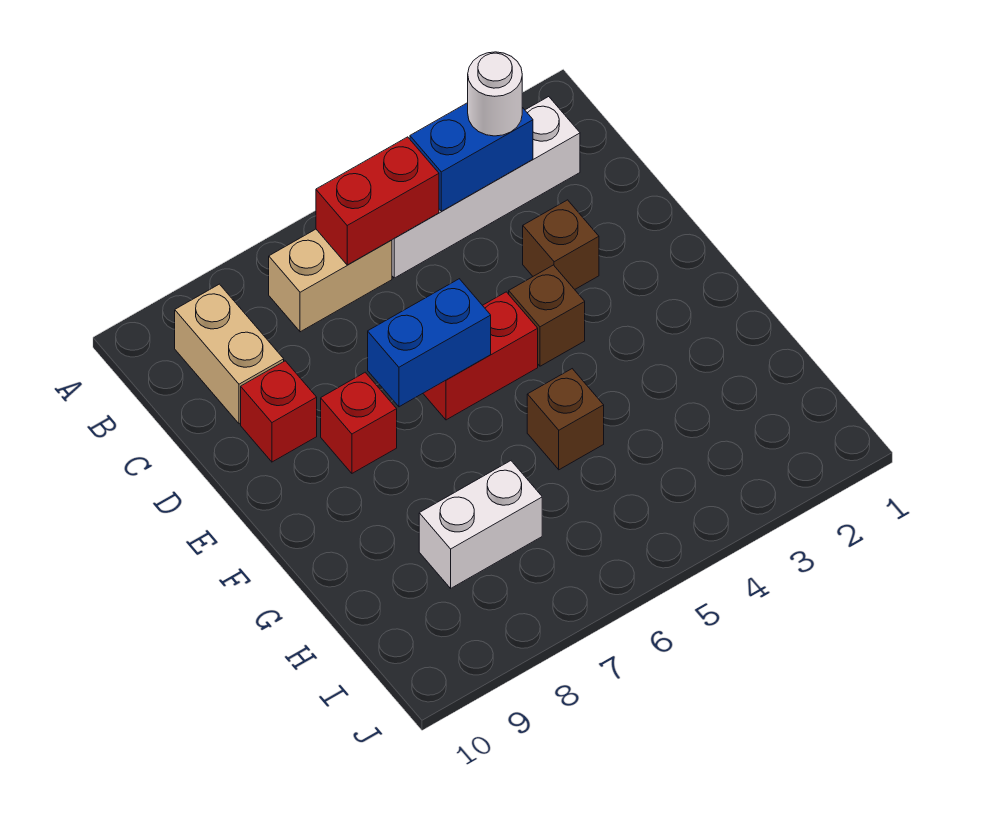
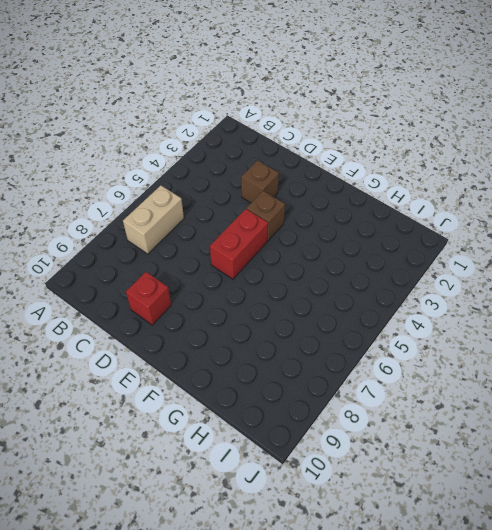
none -> white 1x4 brick [392,97,580,278]
none -> tan 1x2 brick [175,284,284,424]
none -> red 1x1 brick [321,372,397,473]

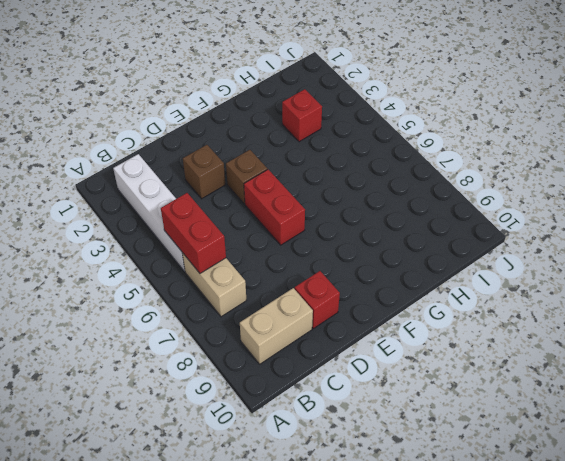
red 1x1 brick [282,89,322,142] -> red 1x1 brick moved to [321,372,397,473]
none -> brown 1x1 brick [527,369,604,470]
none -> white 1x2 brick [419,461,542,588]
none -> blue 1x2 brick [410,103,533,211]

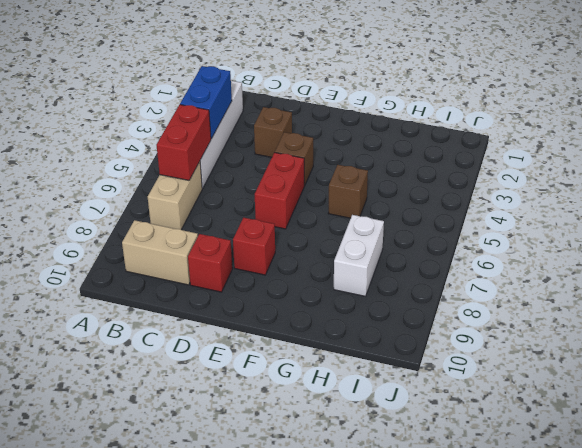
none -> blue 1x2 brick [368,279,491,407]
none -> white 1x1 round brick [468,52,522,136]

